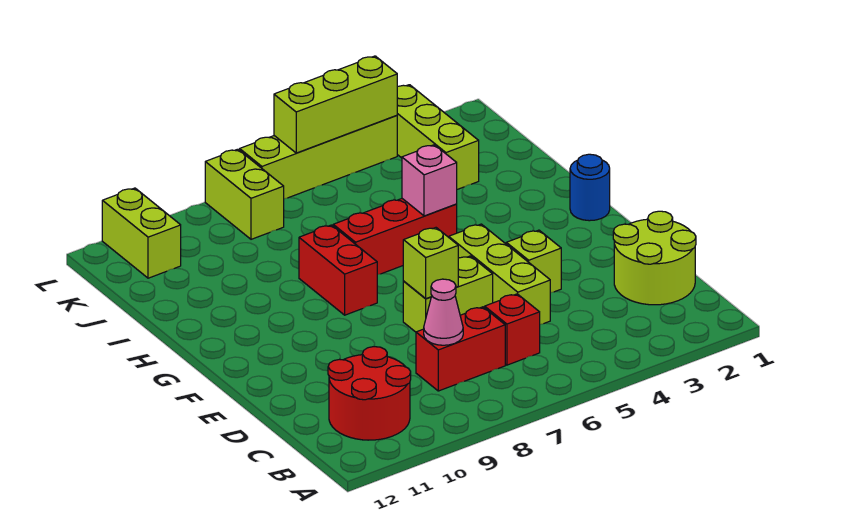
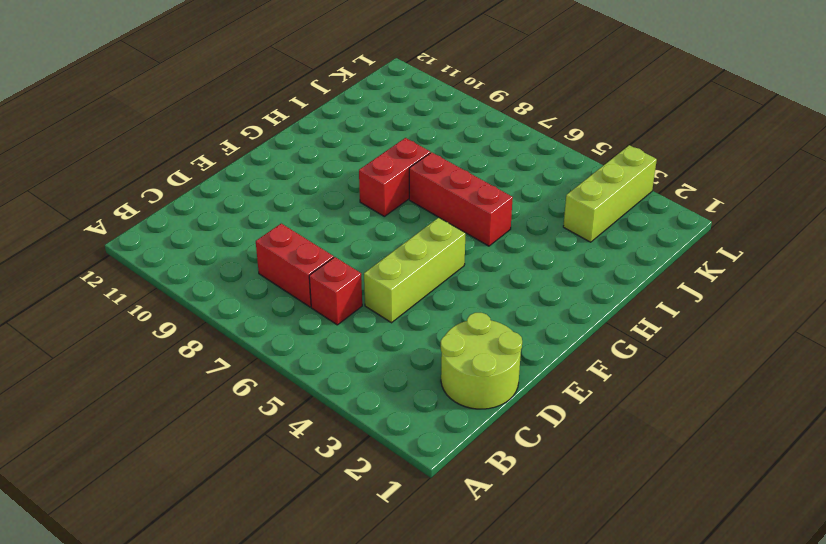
none -> red 2x2 round brick [328,347,411,440]
none -> lime 1x1 brick [506,230,561,293]
none -> lime 1x2 brick [403,256,493,332]

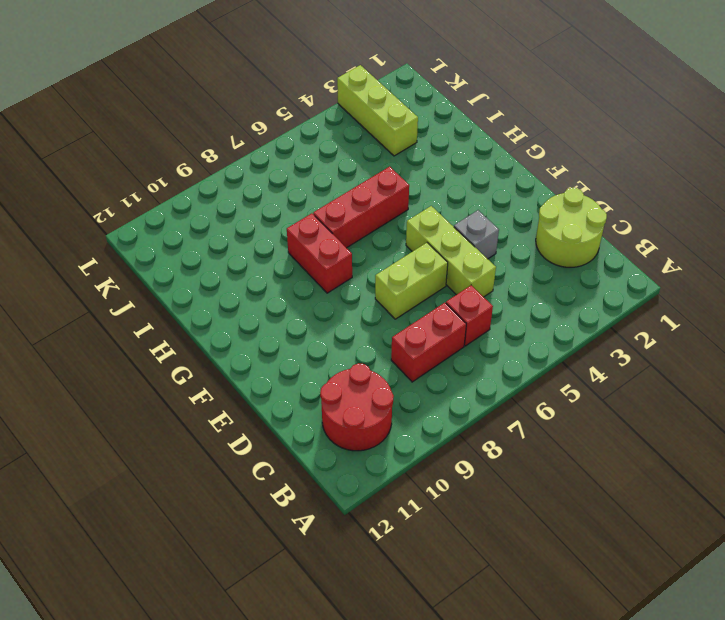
grey 1x1 brick [454,210,499,259] -> lime 1x1 brick [506,230,561,293]
none -> blue 1x1 round brick [570,154,610,221]
none -> lime 1x2 brick [205,149,284,239]
none -> lime 1x2 brick [102,188,181,278]

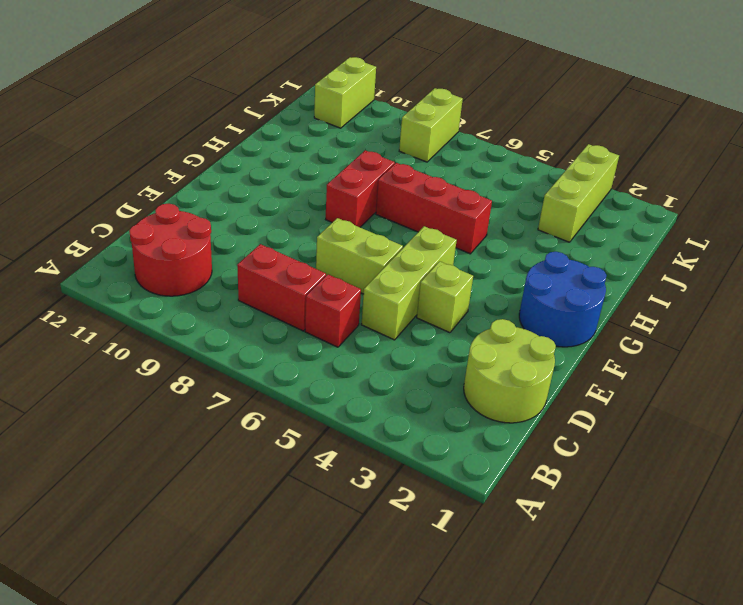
blue 2x2 round brick [519,252,607,347] -> blue 1x1 round brick [570,154,610,221]
none -> lime 1x4 brick [240,116,397,199]
none -> pink 1x1 cone [424,279,463,345]
none -> lime 1x1 brick [403,228,458,299]

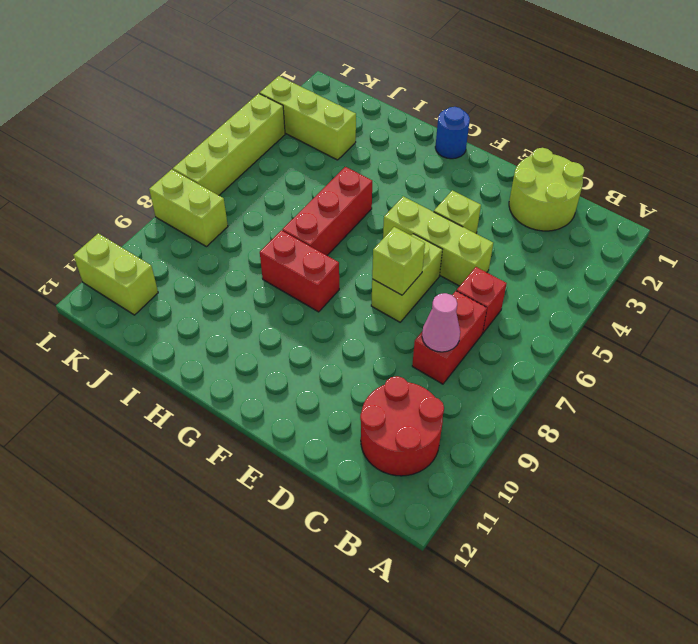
none -> pink 1x1 brick [402,145,457,216]
none -> lime 1x3 brick [274,56,397,153]

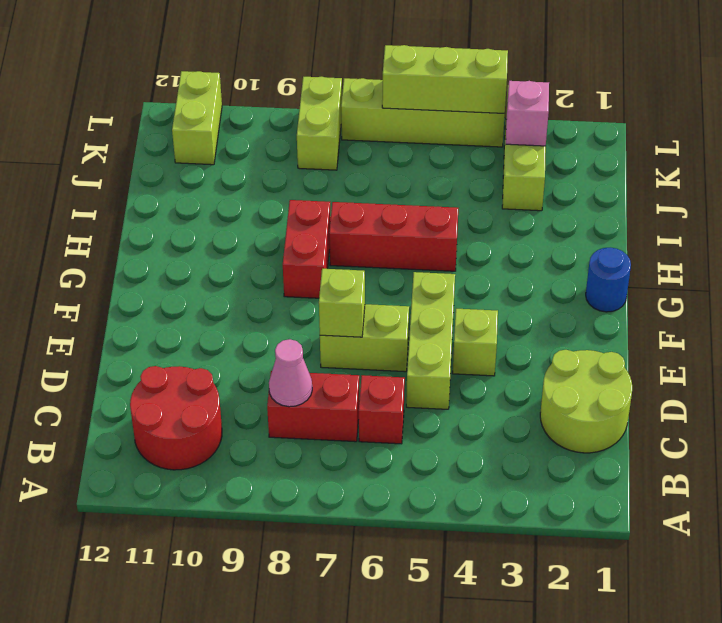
pink 1x1 brick [506,81,549,146] -> pink 1x1 brick moved to [402,145,457,216]

